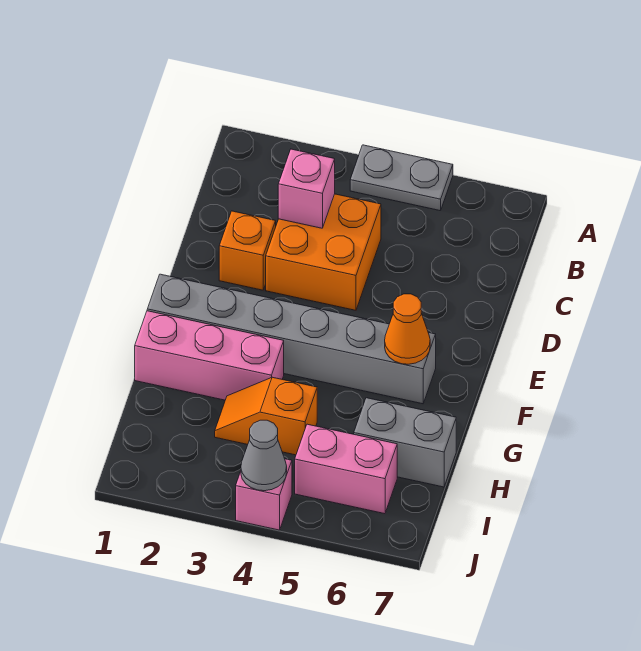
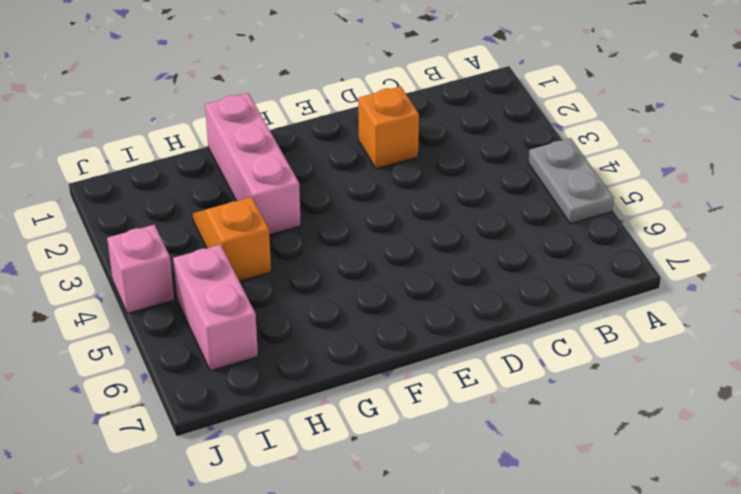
none -> orange 2x2 brick [266,194,381,310]
none -> grey 1x6 brick [147,274,436,404]
none -> grey 1x2 brick [354,398,456,487]

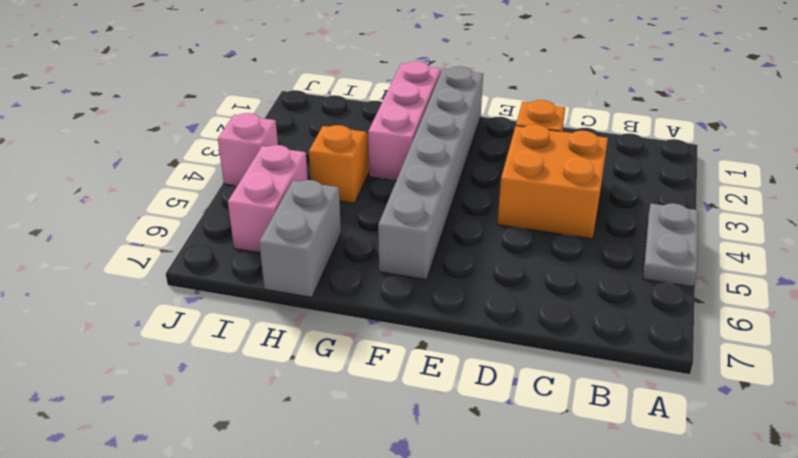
none -> pink 1x1 brick [278,149,335,228]
none -> orange 1x1 cone [385,294,430,364]
none -> grey 1x1 cone [241,420,287,491]

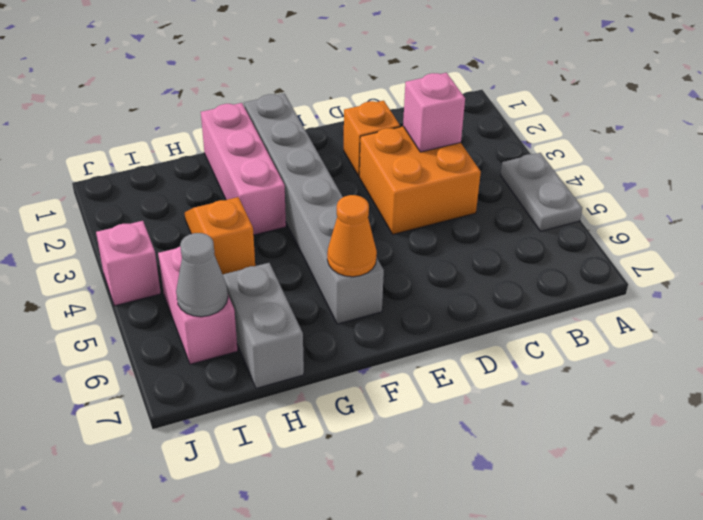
grey 1x1 cone [176,233,228,317] -> grey 1x1 cone moved to [241,420,287,491]

